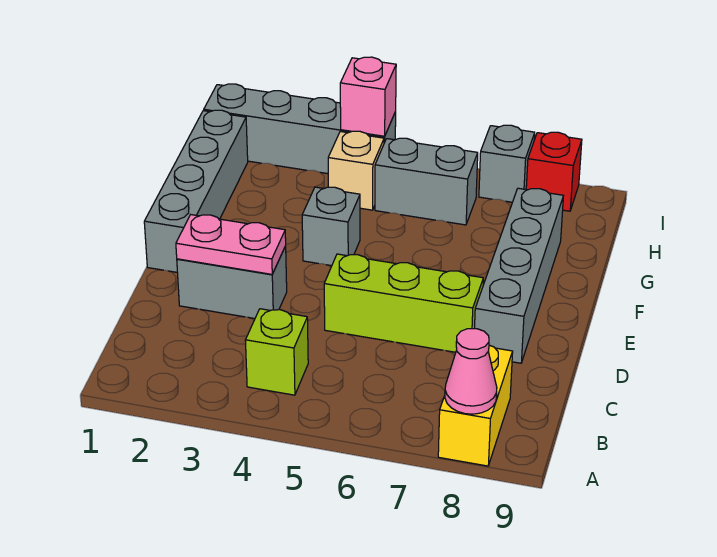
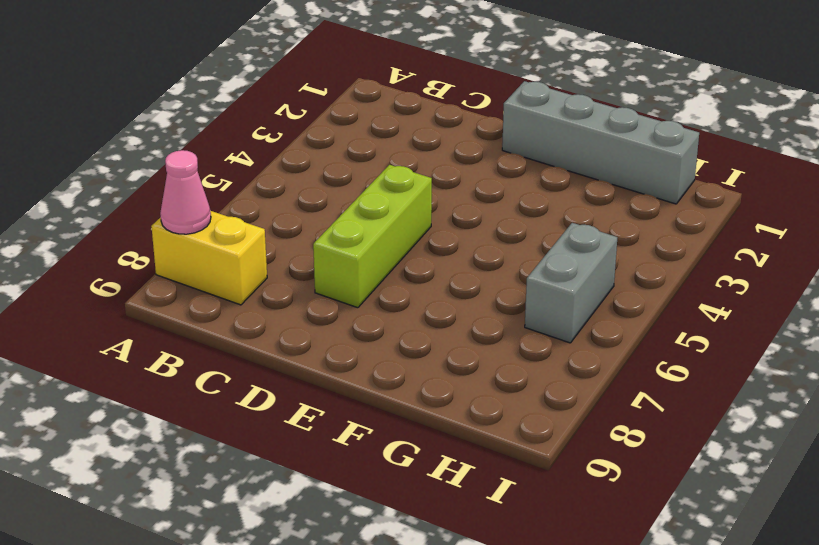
none -> lime 1x1 brick [245,309,308,395]
none -> grey 1x2 brick [177,246,287,319]
none -> grey 1x4 brick [475,188,563,363]

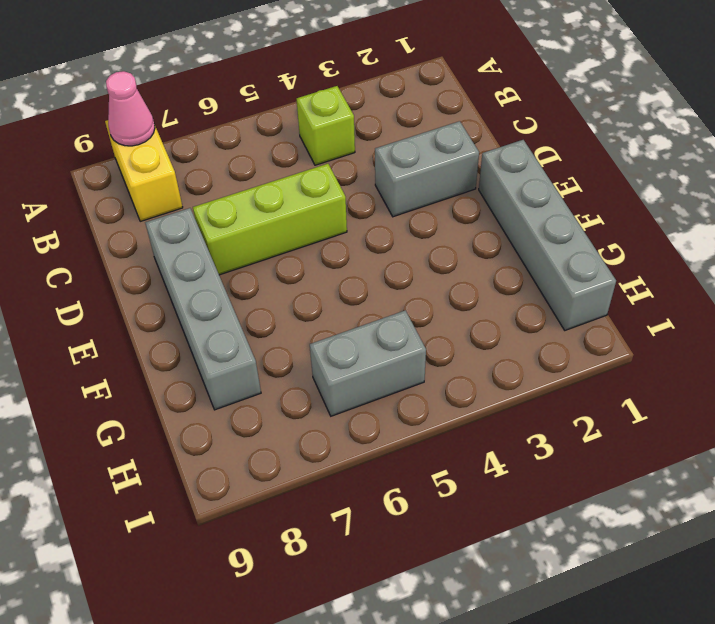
none -> grey 1x1 brick [302,187,360,266]
none -> tan 1x1 brick [328,131,384,210]
none -> grey 1x4 brick [204,84,396,174]

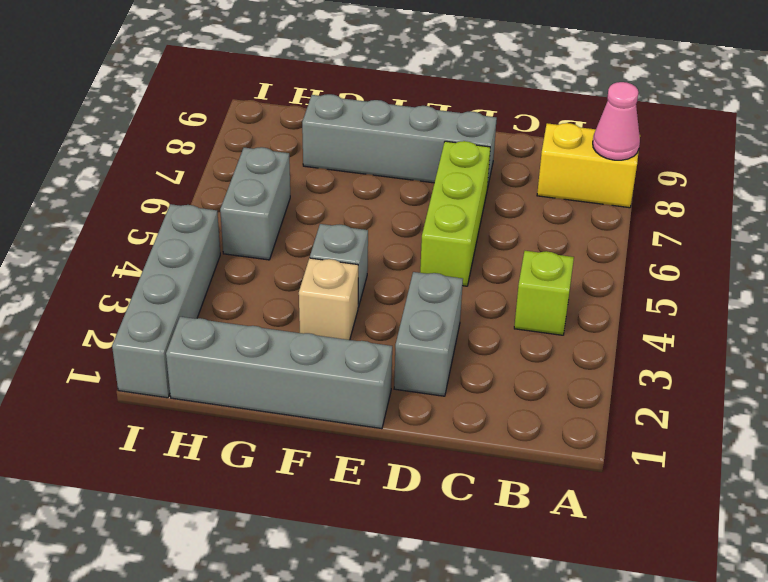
tan 1x1 brick [299,258,358,340] -> tan 1x1 brick moved to [328,131,384,210]
none -> grey 1x1 brick [479,125,535,202]
none -> red 1x1 brick [526,132,582,211]
none -> pink 1x2 plate [176,215,286,274]

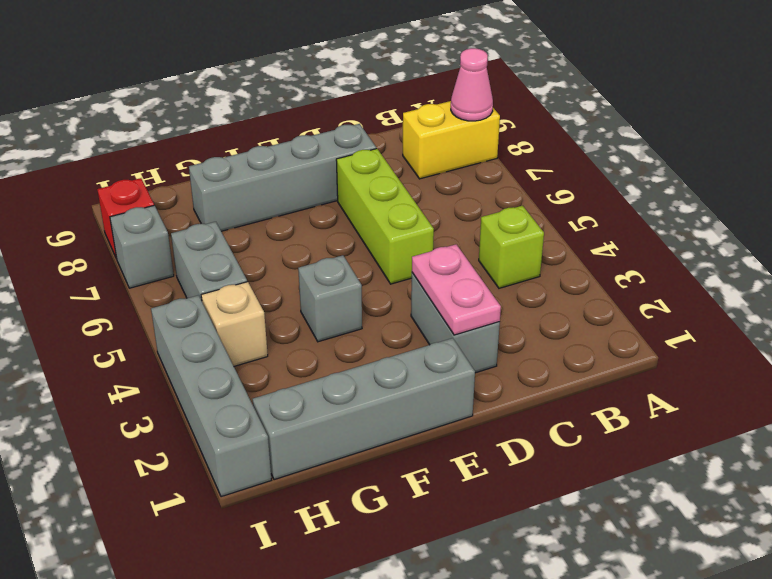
none -> pink 1x1 brick [340,57,396,136]

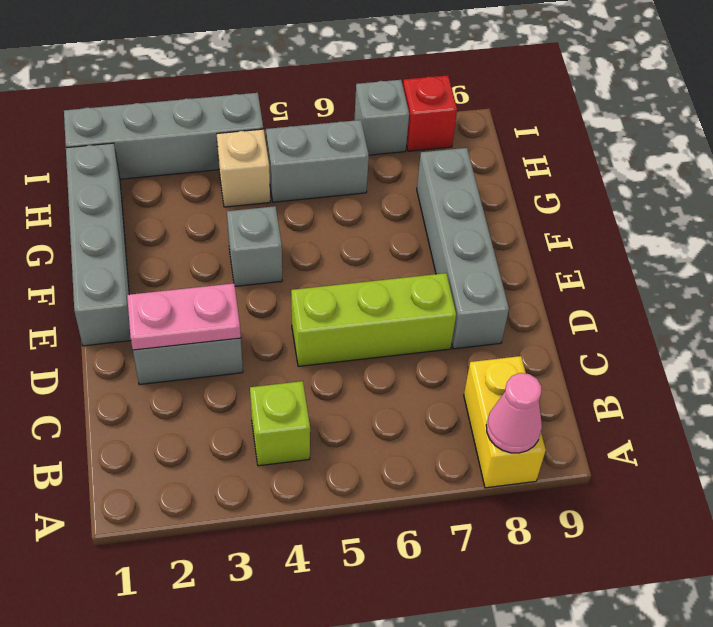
none -> pink 1x1 brick [340,57,396,136]

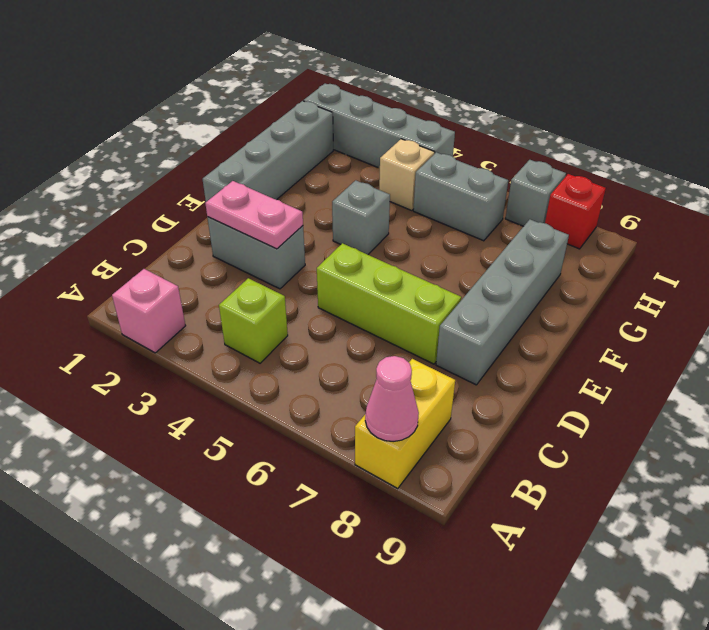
pink 1x1 brick [112,269,186,353] -> pink 1x1 brick moved to [340,57,396,136]

